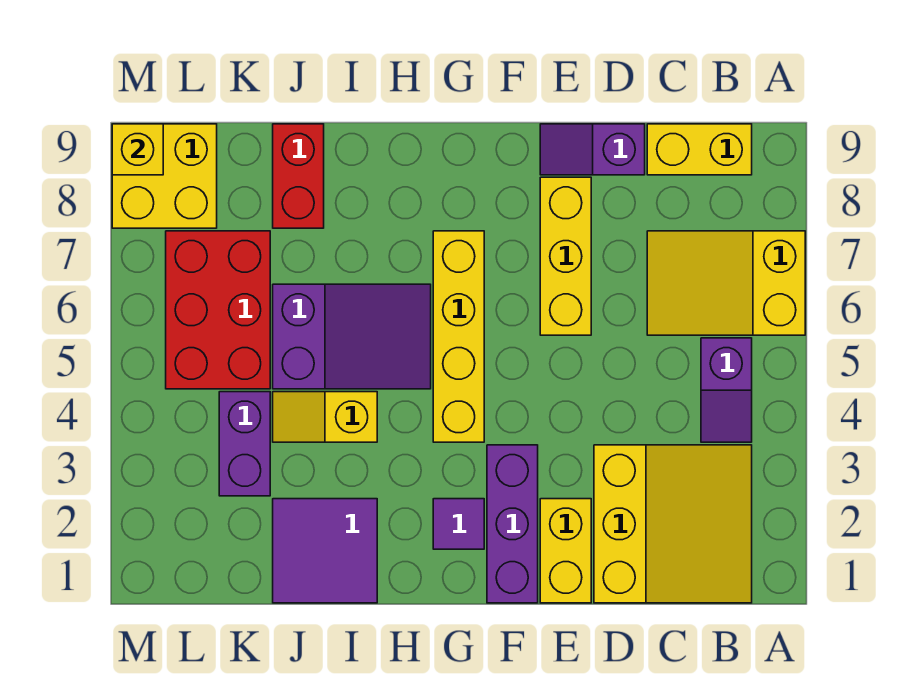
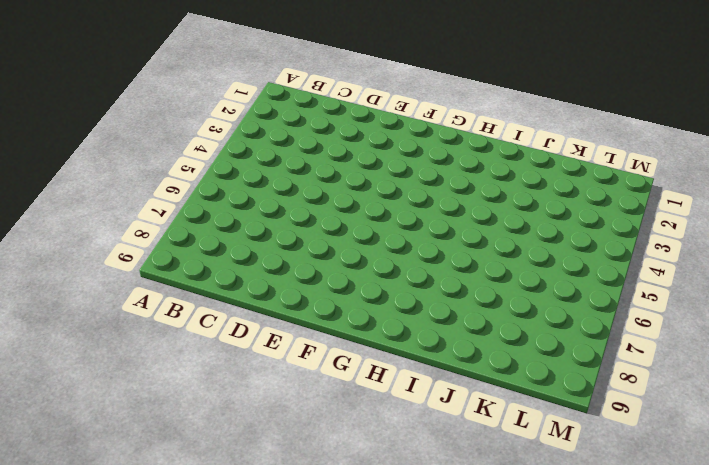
none -> yellow 2x3 slope [647,231,805,335]
none -> yellow 3x3 slope [594,445,752,603]
none -> purple 1x2 slope [701,338,752,442]

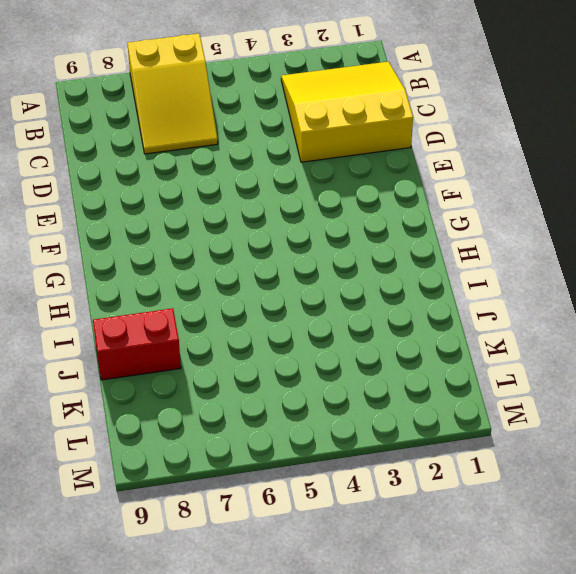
none -> purple 1x2 slope [701,338,752,442]
none -> yellow 1x2 brick [647,124,752,175]
none -> purple 1x2 slope [540,124,645,175]

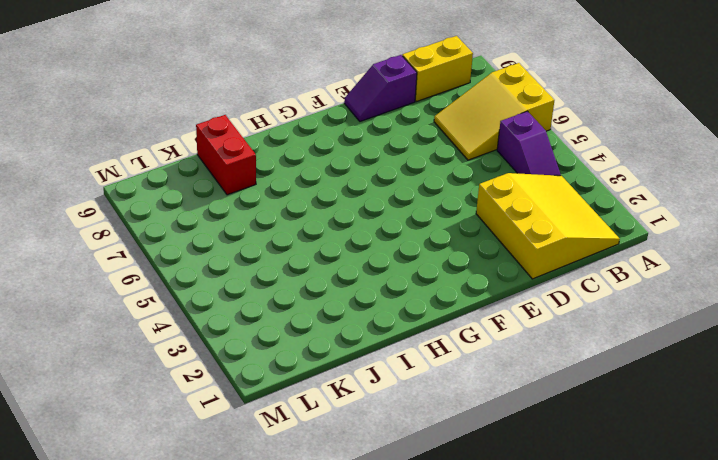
none -> yellow 1x2 brick [540,499,591,603]
none -> yellow 1x3 brick [540,177,591,335]
none -> purple 1x3 brick [487,445,538,603]

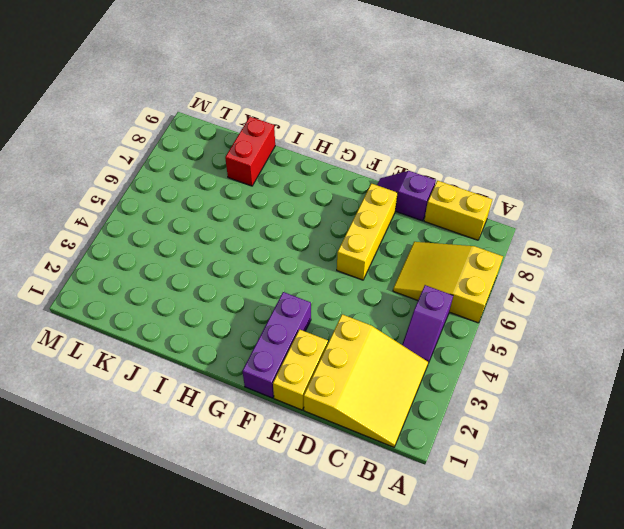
none -> purple 1x1 tile [433,499,484,549]
none -> yellow 1x4 brick [433,231,484,442]
none -> purple 2x3 slope [273,284,431,389]

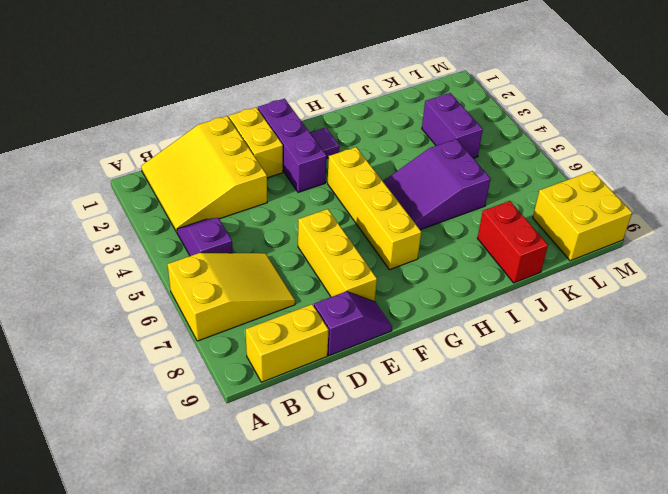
none -> purple 2x2 tile [273,499,377,603]
none -> yellow 1x2 slope [273,392,377,442]
none -> red 2x3 brick [166,231,270,389]

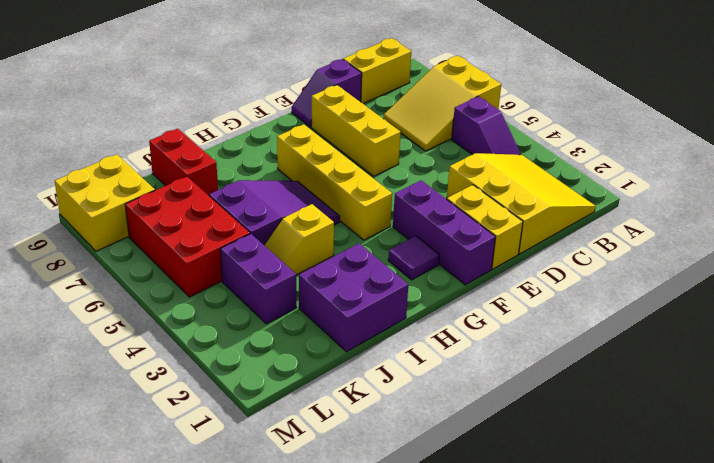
purple 2x2 brick [299,243,408,352] -> purple 2x2 tile [273,499,377,603]
none -> yellow 1x1 brick [112,124,163,175]

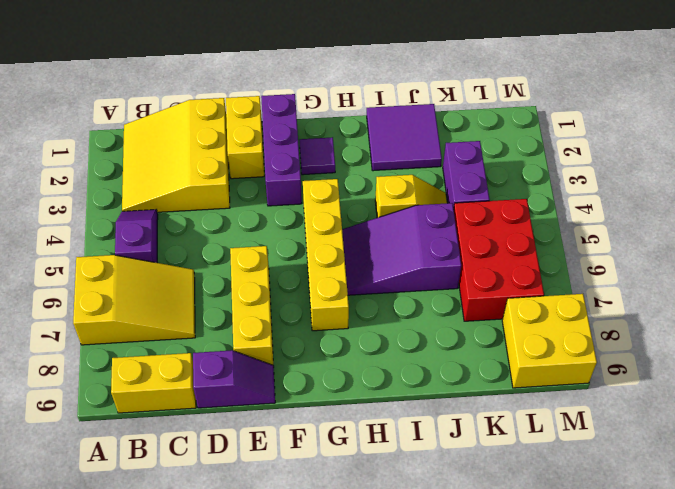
none -> red 1x2 brick [273,124,324,228]
none -> yellow 1x1 brick [112,124,163,175]

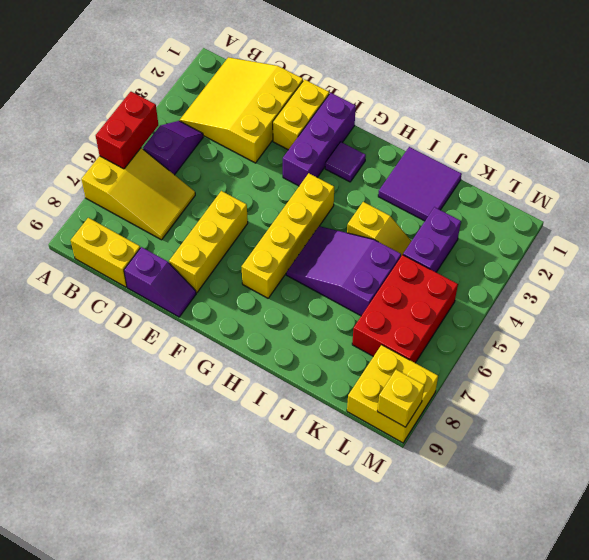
red 1x2 brick [96,92,158,169] -> red 1x2 brick moved to [273,124,324,228]

